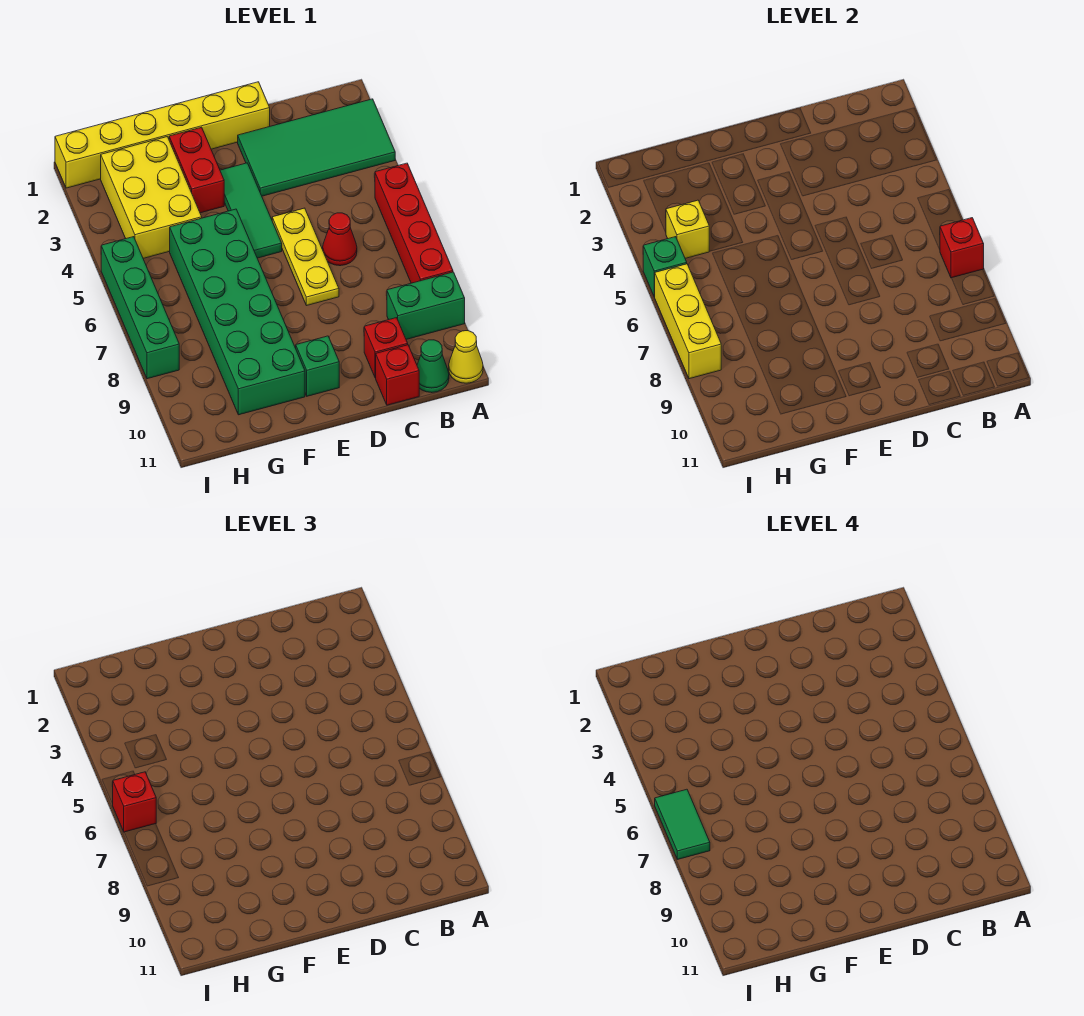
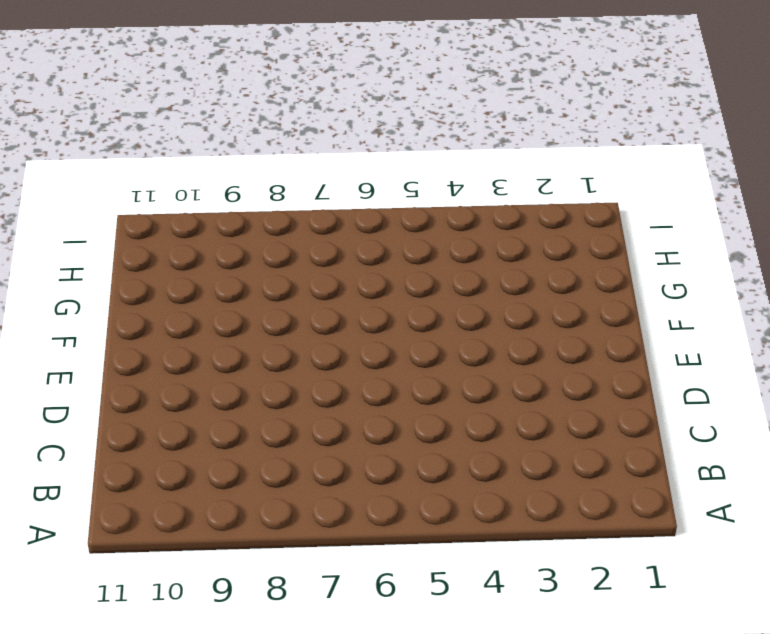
none -> green 2x4 tile [238,99,395,196]
none -> red 1x4 brick [375,163,453,283]
none -> green 1x2 brick [387,272,465,339]

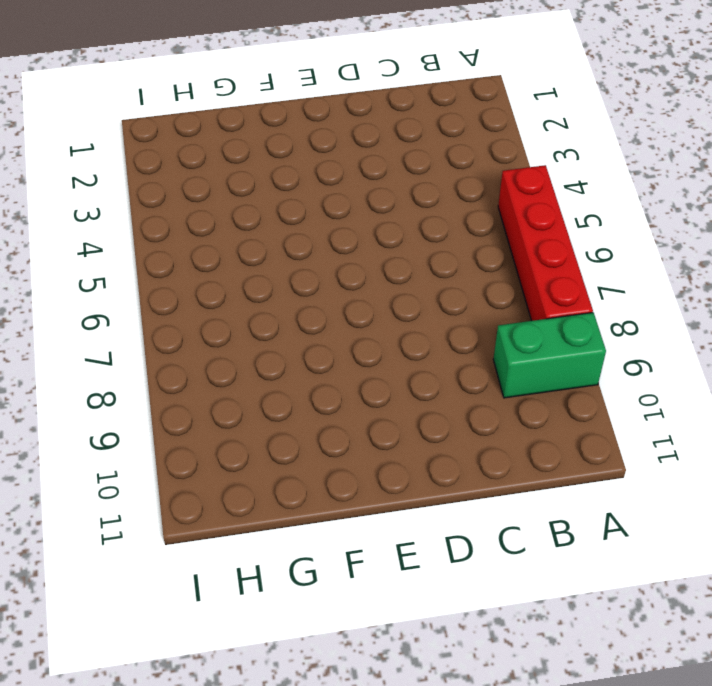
none -> green 2x4 tile [238,99,395,196]
none -> yellow 1x1 cone [449,331,483,383]
none -> green 1x1 cone [417,340,449,393]

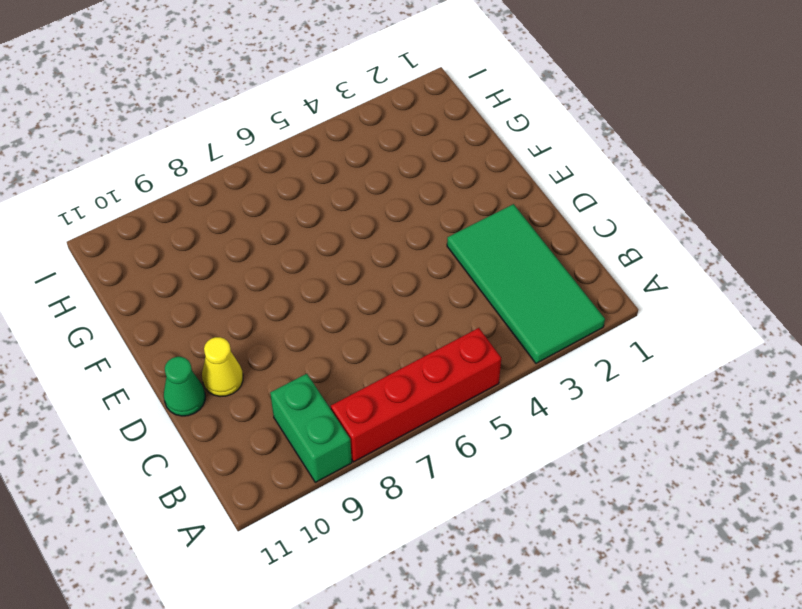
yellow 1x1 cone [202,337,243,397] -> yellow 1x1 cone moved to [449,331,483,383]
green 1x1 cone [164,357,205,416] -> green 1x1 cone moved to [417,340,449,393]
none -> red 1x1 cone [323,213,357,266]
none -> red 1x1 brick [364,318,408,378]
none -> red 1x1 brick [376,345,419,405]

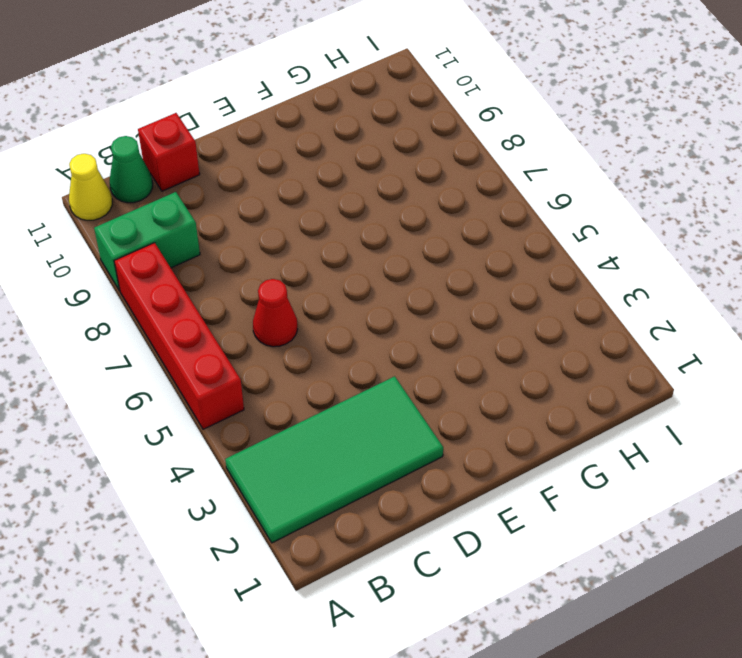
none -> red 1x1 brick [364,318,408,378]
none -> yellow 1x6 brick [55,82,270,188]
none -> yellow 1x3 plate [272,208,339,306]

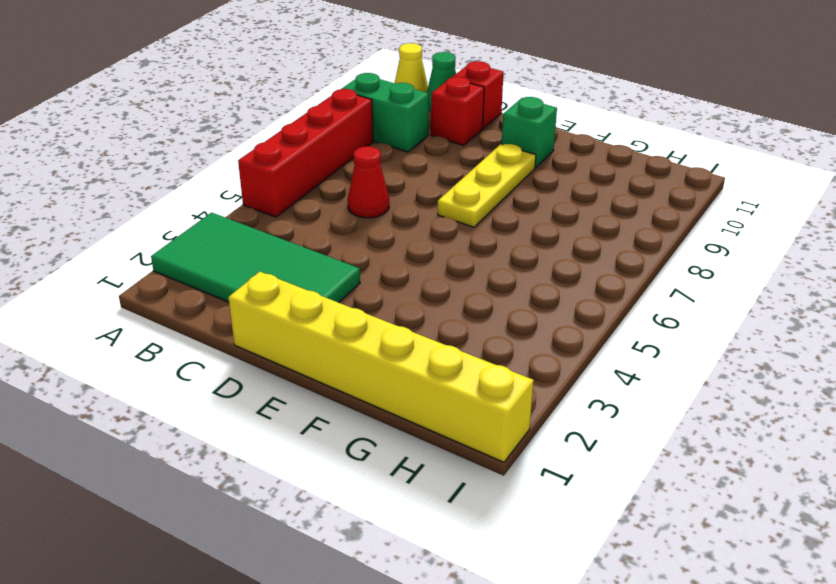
yellow 1x3 plate [438,144,536,227] -> yellow 1x3 plate moved to [272,208,339,306]
none -> green 1x3 tile [220,163,282,258]
none -> red 1x2 brick [169,127,224,213]
none -> green 2x6 brick [170,209,305,415]

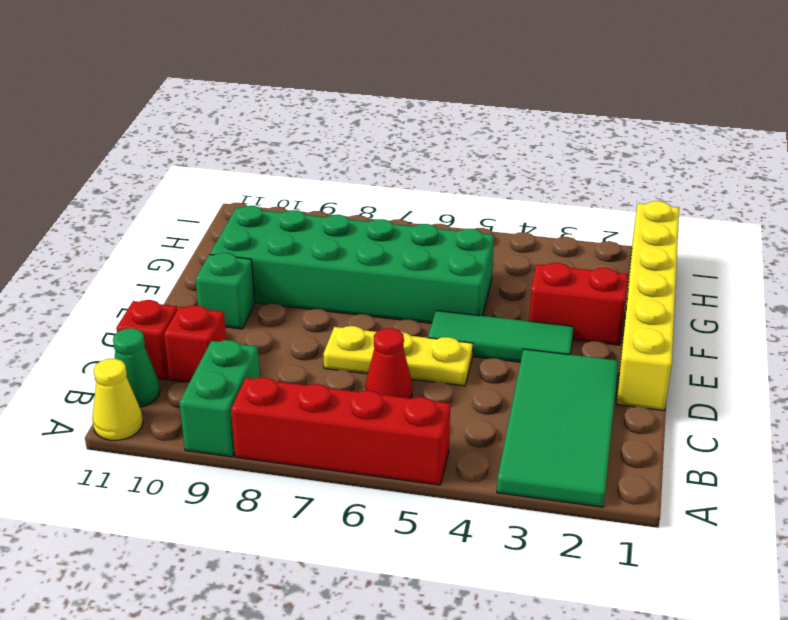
none -> yellow 2x3 brick [101,137,202,258]
none -> green 1x4 brick [101,237,179,379]
none -> red 1x1 brick [940,218,984,278]

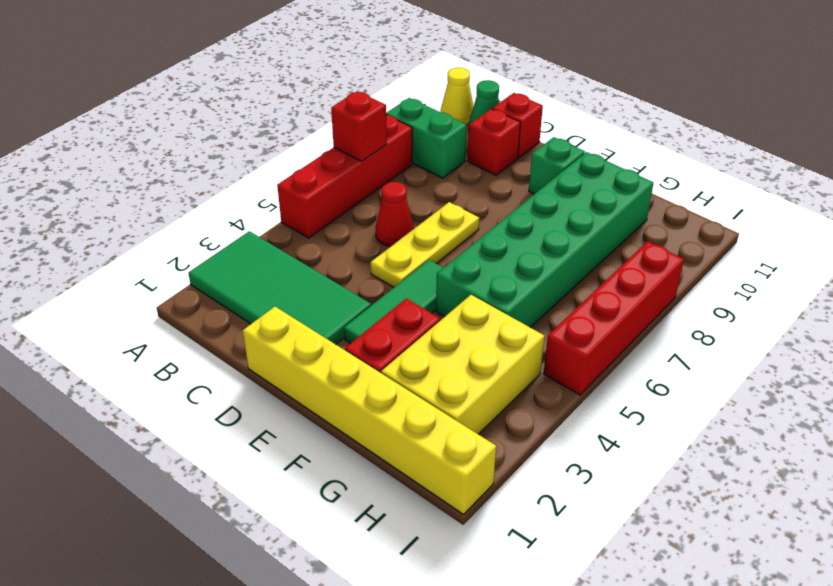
red 1x4 brick [543,241,684,395] -> green 1x4 brick [101,237,179,379]
none -> yellow 1x1 brick [666,200,709,258]
none -> green 1x1 brick [643,237,687,297]
none -> yellow 1x3 brick [655,264,721,379]

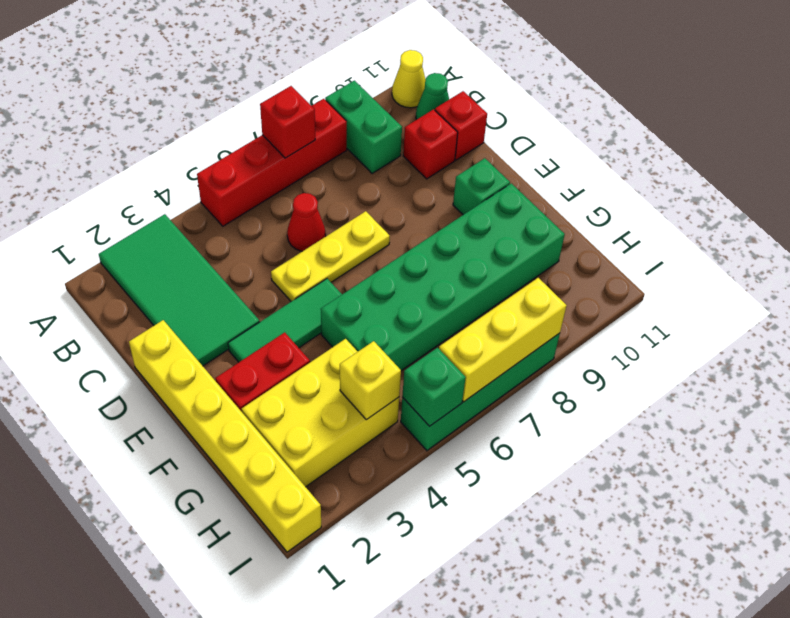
none -> red 1x1 brick [113,772,156,832]
none -> green 1x2 tile [655,789,710,859]

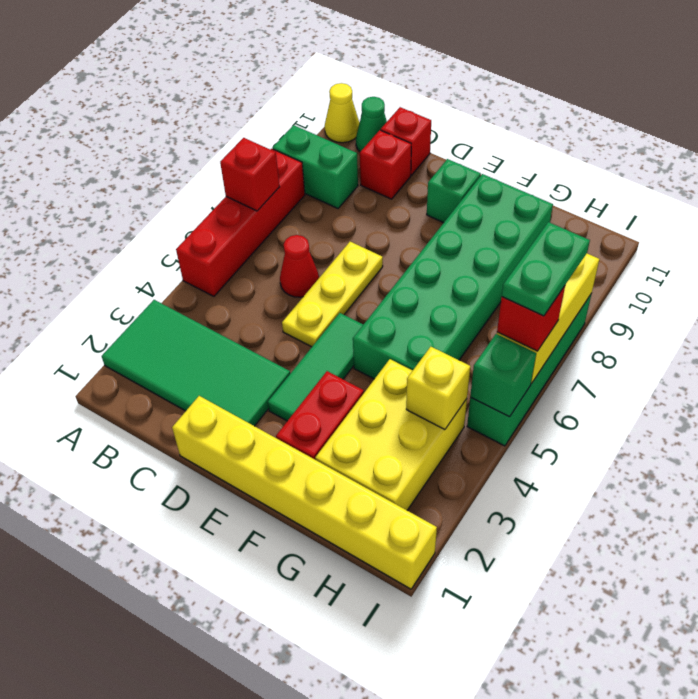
green 1x2 plate [502,222,590,316] -> green 1x2 tile [655,789,710,859]

